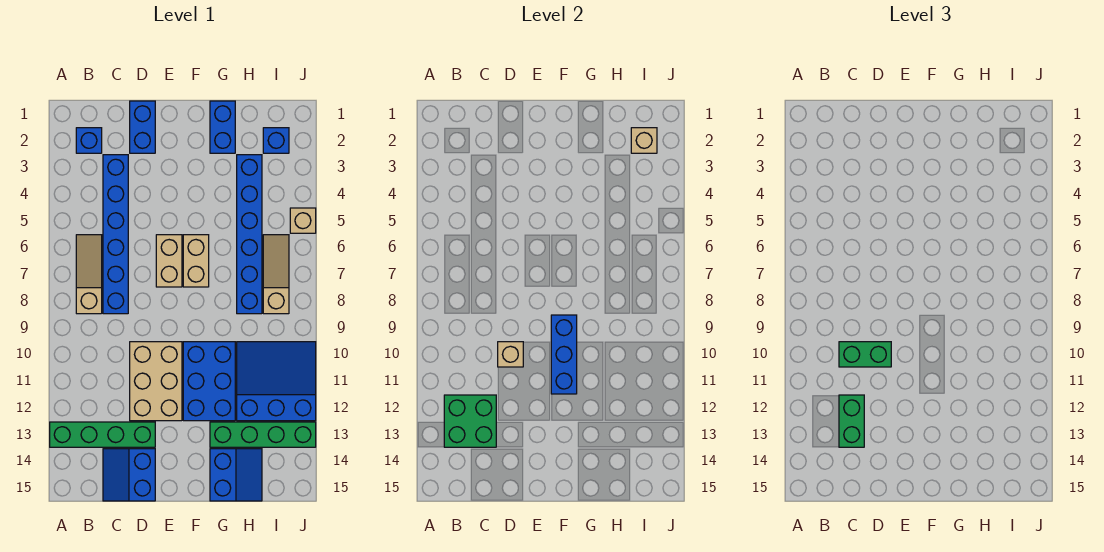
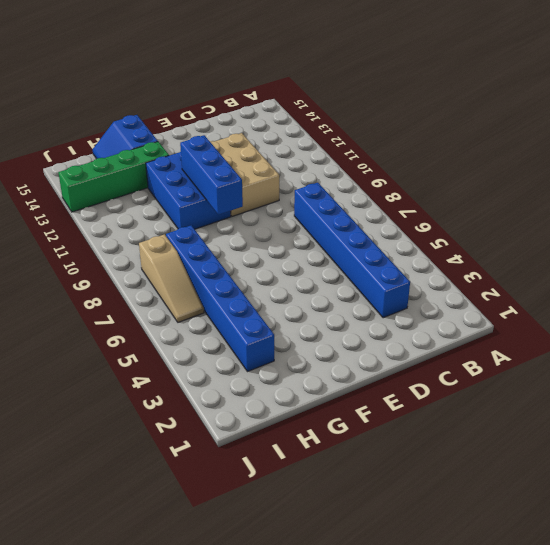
none -> green 1x4 brick [50,422,155,447]
none -> blue 1x1 brick [76,128,102,153]
none -> tan 1x3 slope [76,235,102,314]

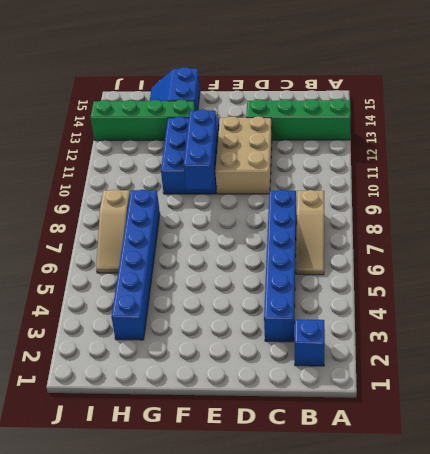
none -> blue 2x2 slope [103,449,155,501]
none -> blue 1x2 brick [130,101,155,153]
none -> tan 1x2 brick [156,235,182,287]

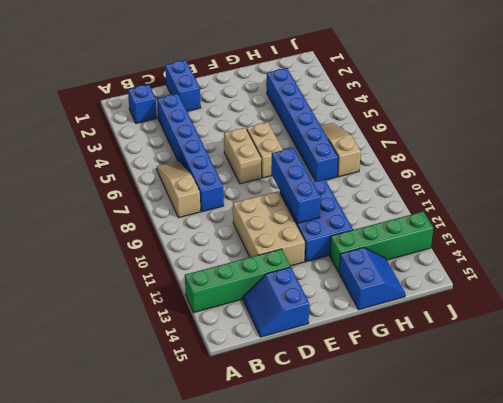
none -> blue 1x2 brick [210,101,235,153]
none -> blue 3x3 slope [237,342,316,421]
none -> blue 1x1 brick [263,128,289,153]

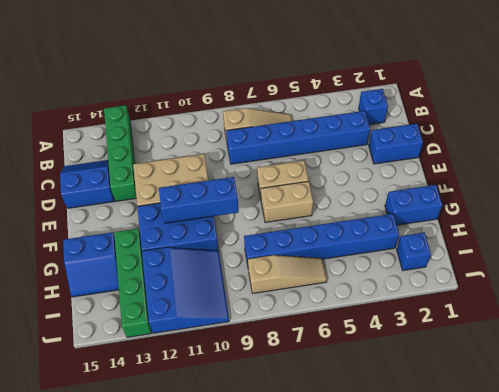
none -> tan 1x1 brick [290,208,316,233]
none -> green 2x2 brick [444,395,496,447]
none -> tan 1x1 brick [498,342,523,367]

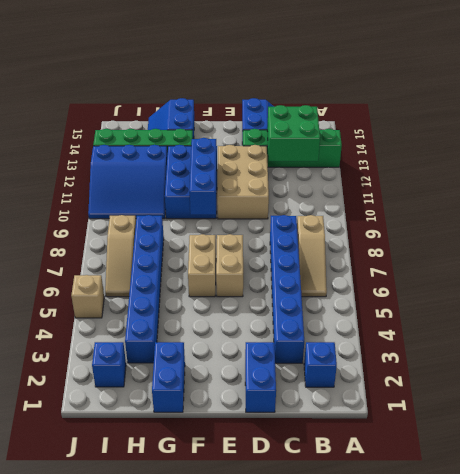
none -> tan 1x1 brick [498,342,523,367]
none -> tan 1x1 brick [631,128,657,153]
none -> green 1x2 brick [839,342,891,367]

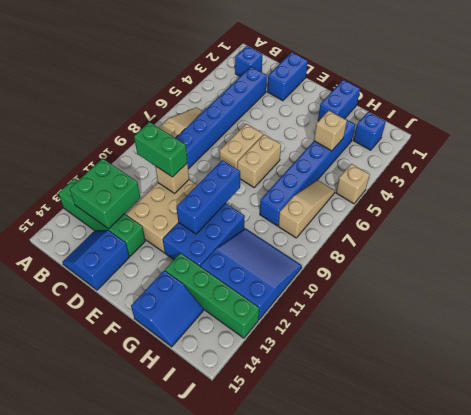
tan 1x1 brick [314,110,347,151] -> tan 1x1 brick moved to [631,128,657,153]
none -> green 1x2 brick [839,395,864,447]

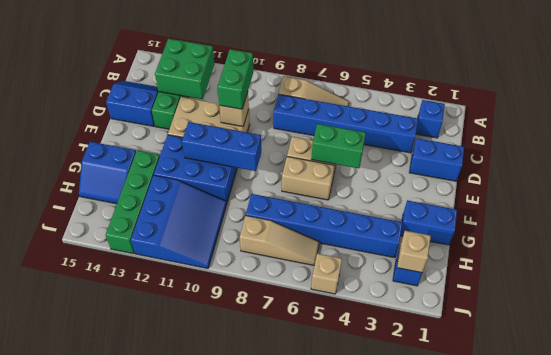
green 1x2 brick [311,124,366,168] -> green 1x2 brick moved to [839,395,864,447]

